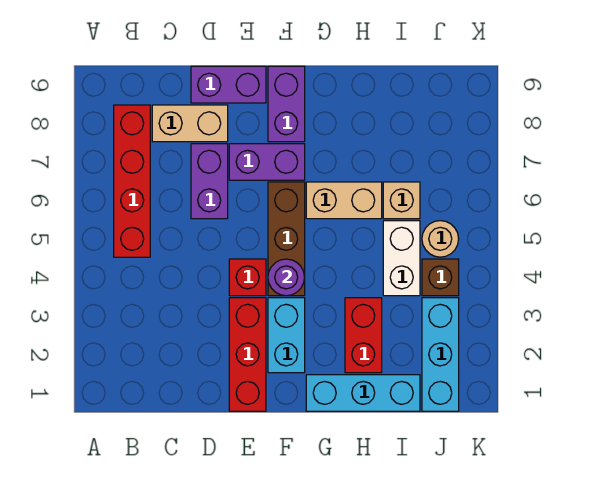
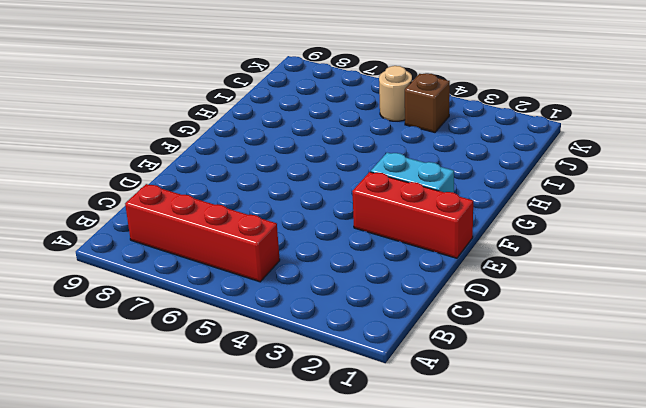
none -> tan 1x2 brick [152,105,228,142]
none -> purple 1x2 brick [191,144,228,219]
none -> purple 1x2 brick [191,66,266,103]

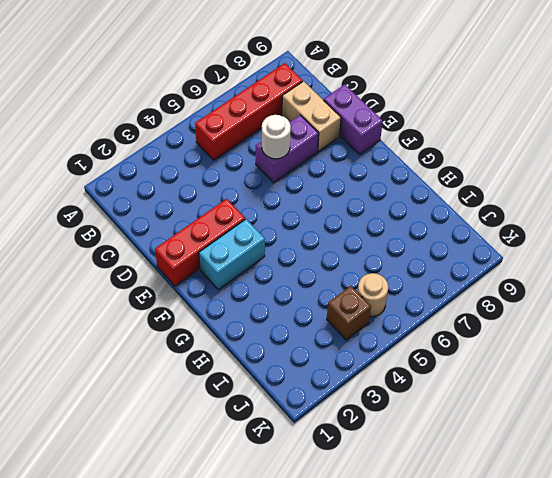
white 1x1 round brick [262,115,291,159] -> none
none -> red 1x1 brick [229,259,266,296]
none -> purple 1x2 brick [229,144,305,180]
none -> brown 1x3 brick [268,182,305,296]

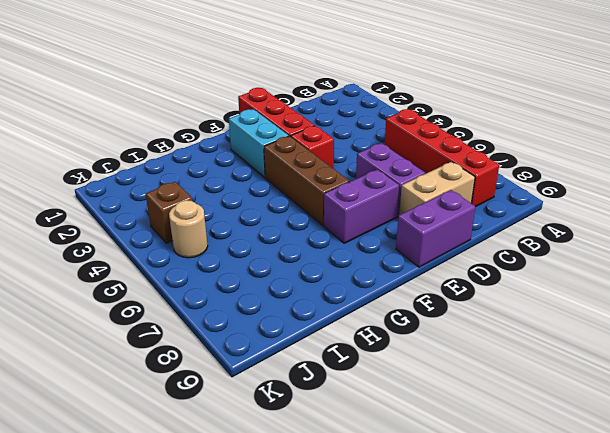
none -> purple 1x2 brick [268,66,305,142]
none -> cyan 1x3 brick [306,375,420,411]
none -> tan 1x2 brick [306,182,382,219]

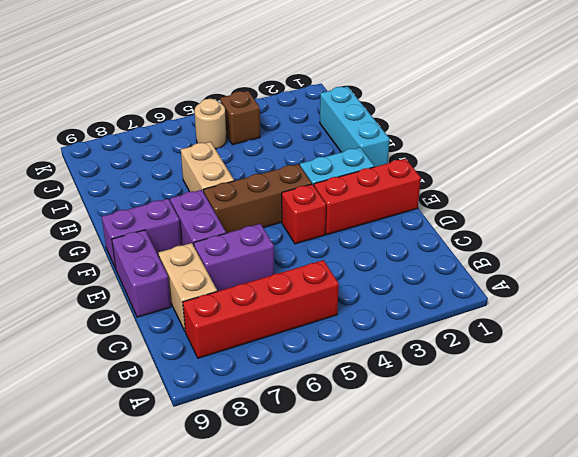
none -> red 1x2 brick [345,298,382,373]
none -> white 1x2 brick [383,221,420,296]
none -> tan 1x1 brick [383,182,420,219]

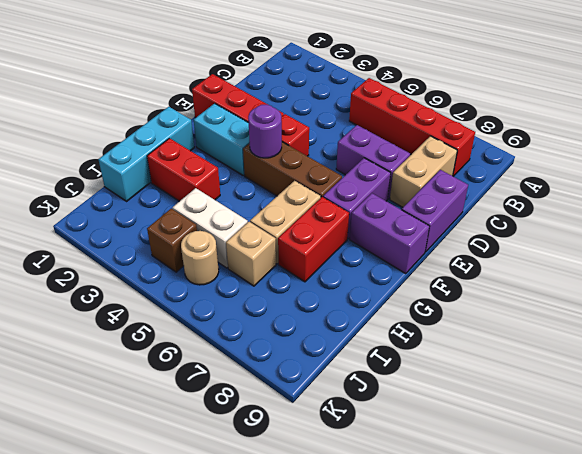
red 1x2 brick [278,197,349,282] -> none
none -> cyan 1x3 brick [422,298,459,411]

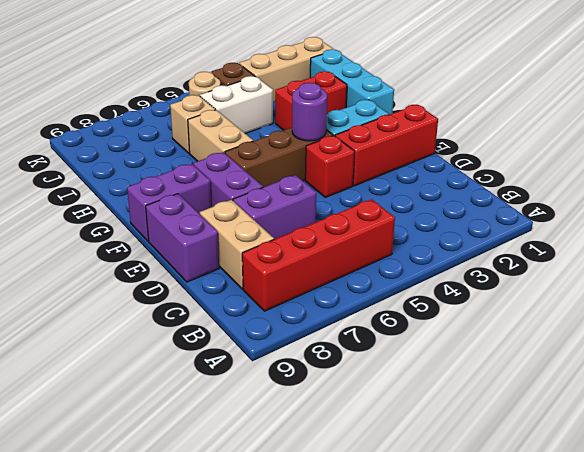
tan 1x3 brick [239,37,334,102] -> cyan 1x3 brick [422,298,459,411]

